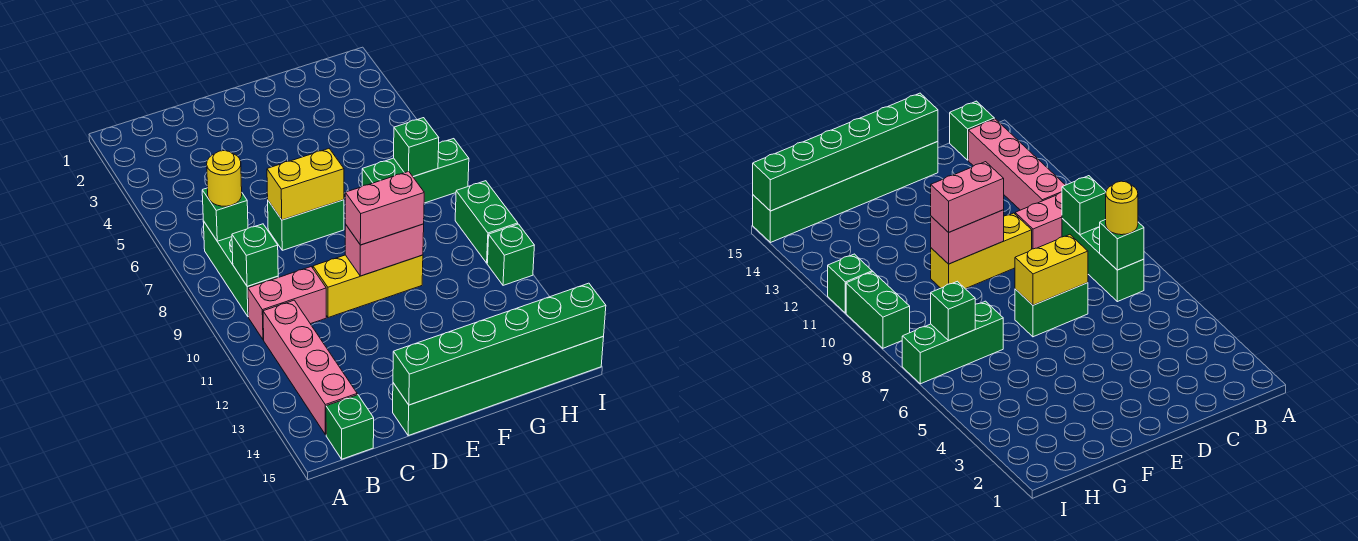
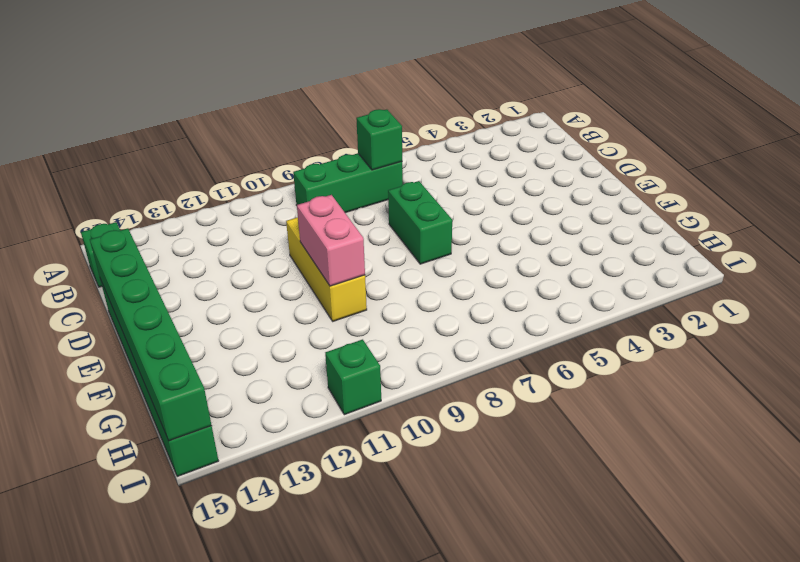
none -> pink 1x2 brick [248,267,326,340]
none -> pink 1x4 brick [263,300,357,435]
none -> green 1x3 brick [362,139,469,203]

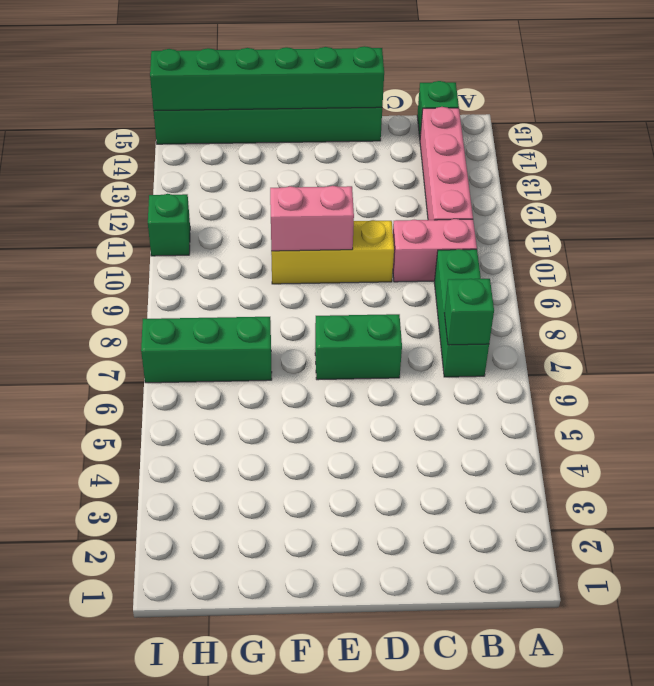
none -> green 1x2 brick [455,181,518,263]
none -> green 1x1 brick [232,224,278,286]
none -> yellow 1x2 brick [267,149,344,220]

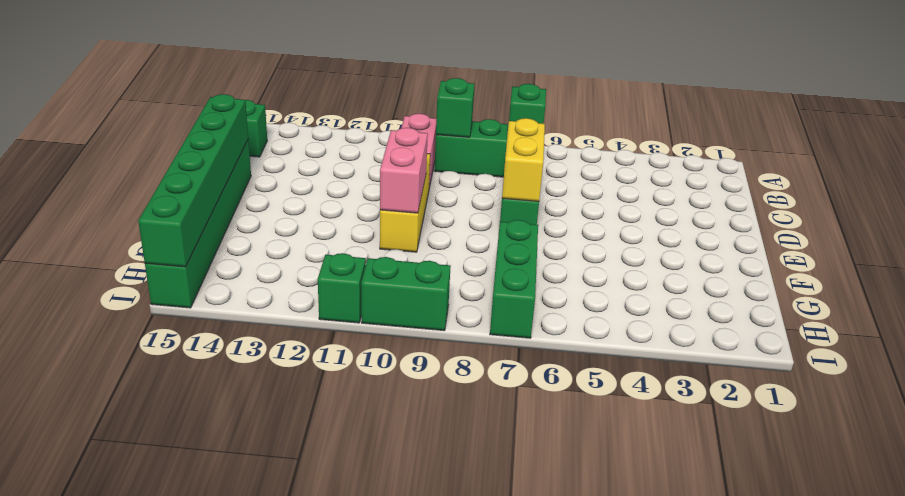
none -> pink 1x4 brick [263,300,357,435]
none -> green 1x1 brick [394,118,439,177]
none -> yellow 1x1 round brick [207,151,242,206]

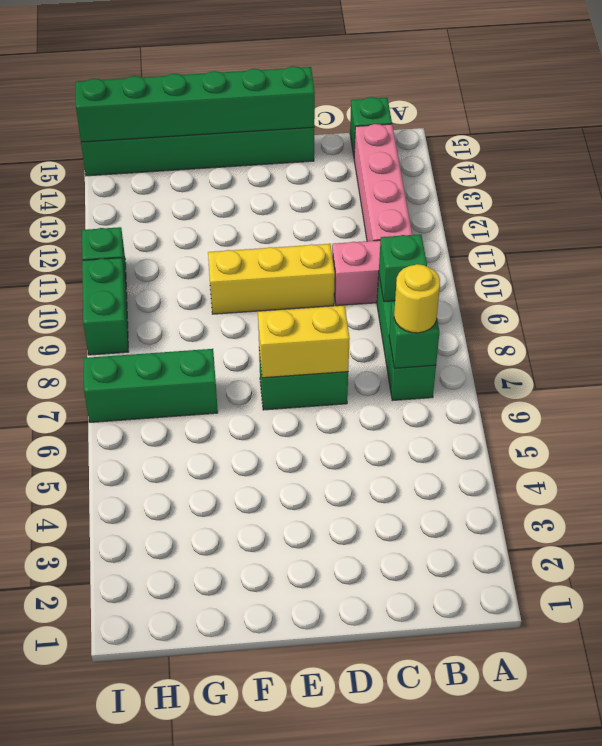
none -> pink 1x2 brick [345,224,424,276]
none -> green 1x1 brick [394,118,439,177]
none -> pink 1x2 brick [345,171,424,245]

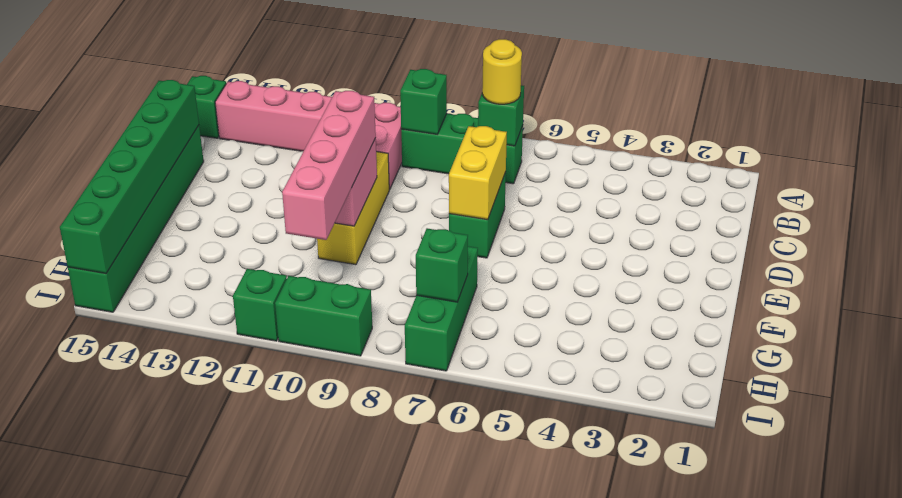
pink 1x4 brick [282,91,376,240] -> pink 1x2 brick [345,171,424,245]

